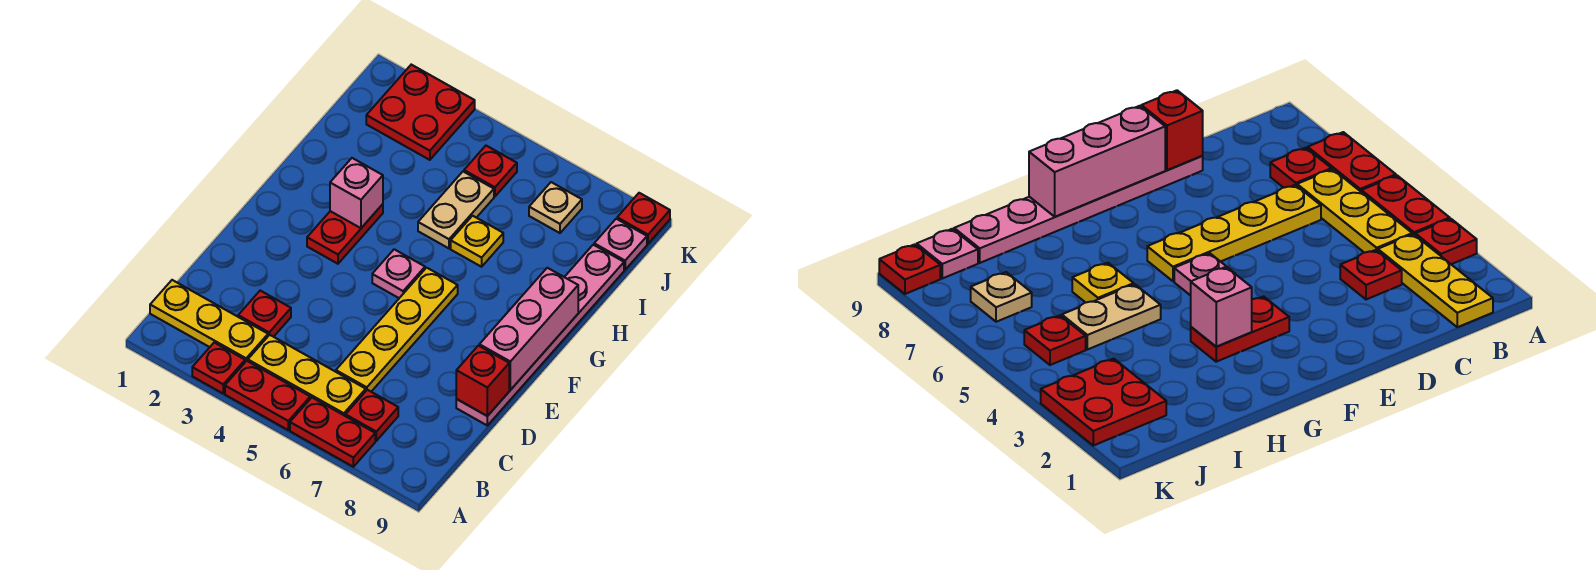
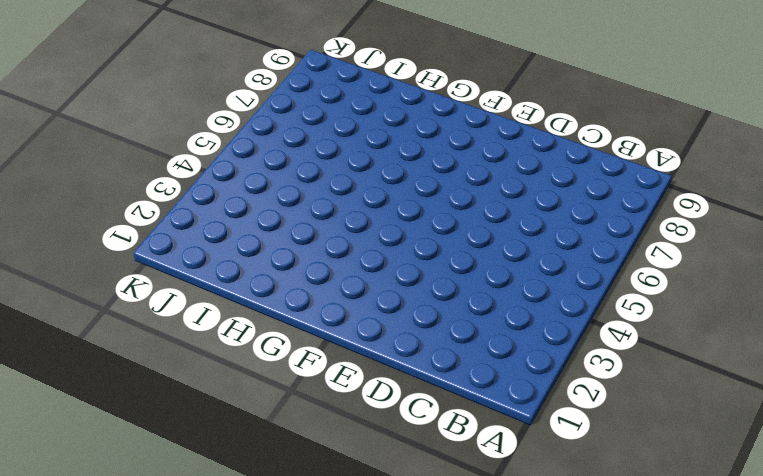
none -> red 1x1 plate [192,343,245,393]
none -> red 1x2 plate [225,361,310,430]
none -> red 1x2 plate [290,398,375,467]

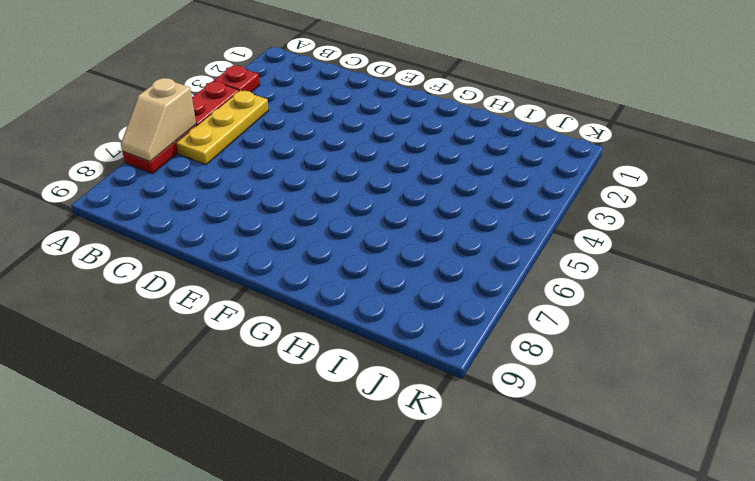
tan 1x2 slope [121,78,196,162] -> none
none -> yellow 1x3 plate [150,280,268,362]
none -> red 1x1 plate [345,390,398,441]
none -> red 1x1 plate [238,291,291,337]

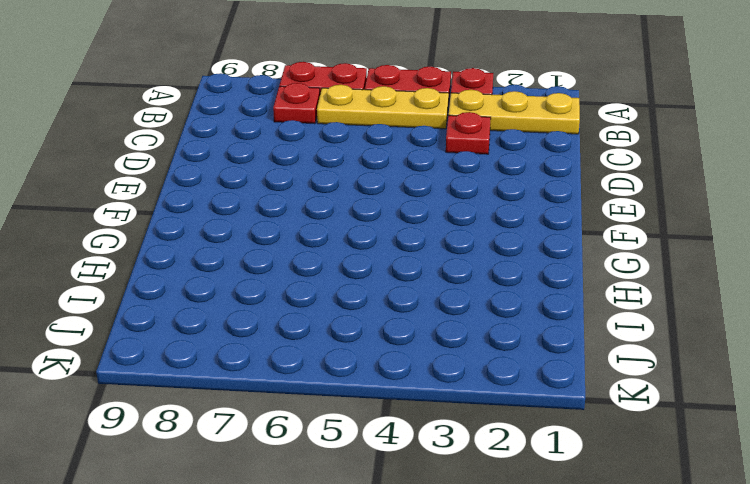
none -> yellow 1x4 plate [336,268,458,392]
none -> pink 1x6 plate [456,245,624,425]
none -> red 1x2 plate [307,204,383,264]

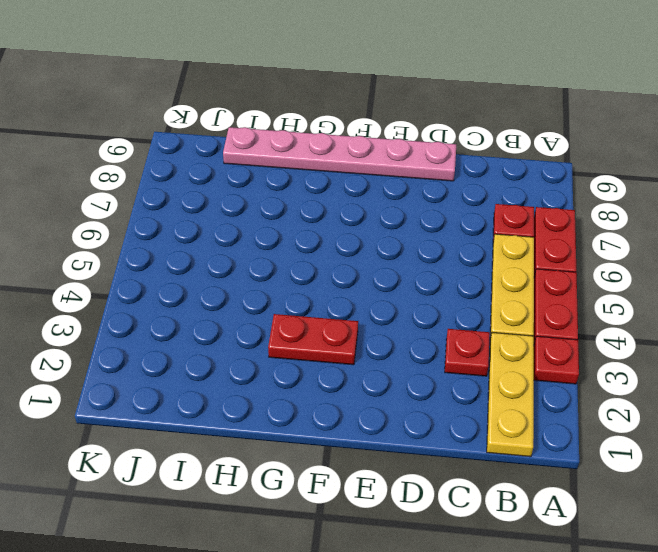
none -> yellow 1x4 plate [336,268,458,392]
none -> pink 1x1 plate [372,249,425,298]
none -> tan 1x2 plate [418,172,494,248]

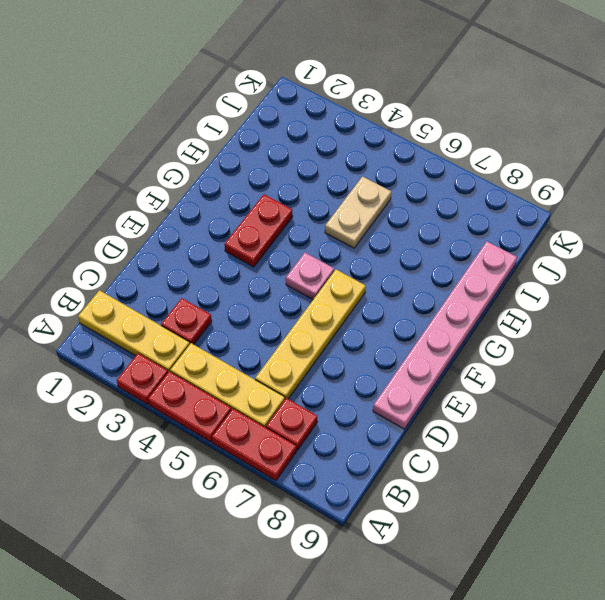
none -> yellow 1x1 plate [451,216,503,267]
none -> red 2x2 plate [366,65,475,160]
none -> red 1x1 plate [464,146,517,196]

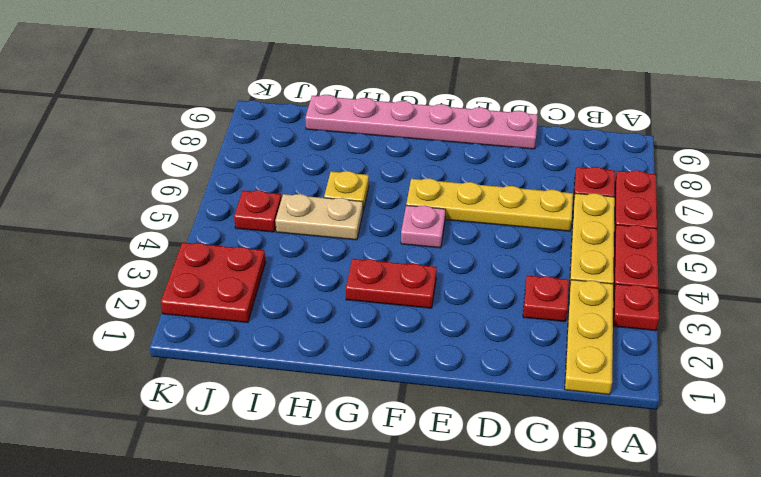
none -> tan 1x1 plate [529,182,582,233]
none -> pink 1x1 plate [594,219,647,270]
none -> red 1x1 plate [617,193,670,244]

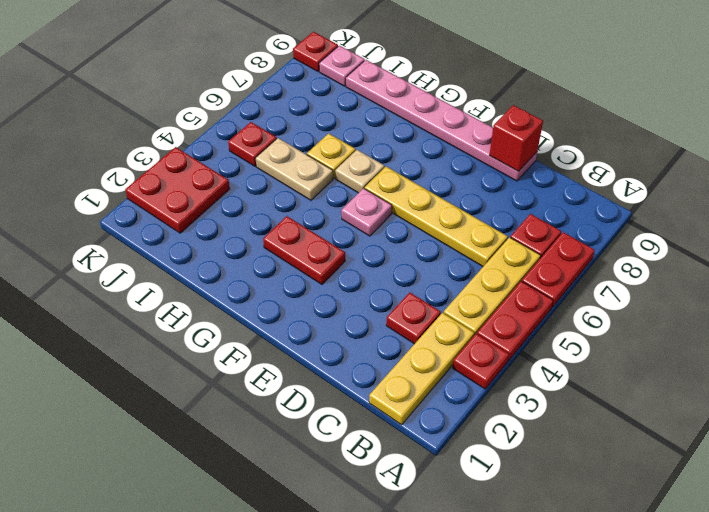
tan 1x1 plate [335,150,385,193] -> tan 1x1 plate moved to [529,182,582,233]
none -> pink 1x3 brick [479,268,578,390]
none -> pink 1x1 brick [330,158,383,228]

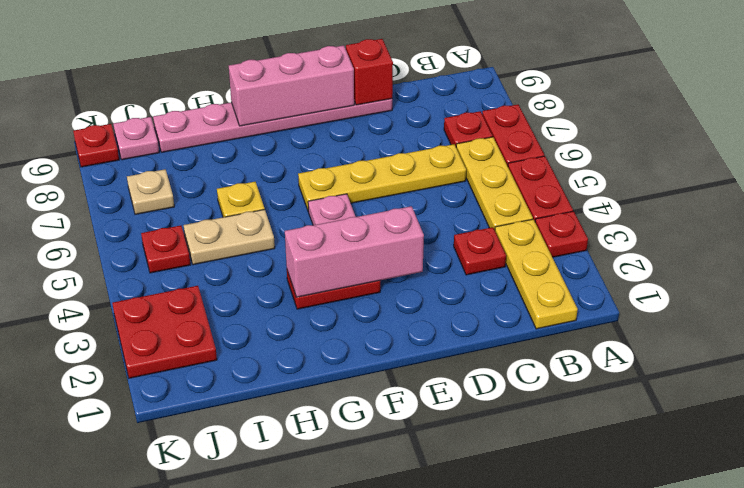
pink 1x3 brick [285,206,424,297] -> pink 1x1 brick [330,158,383,228]

